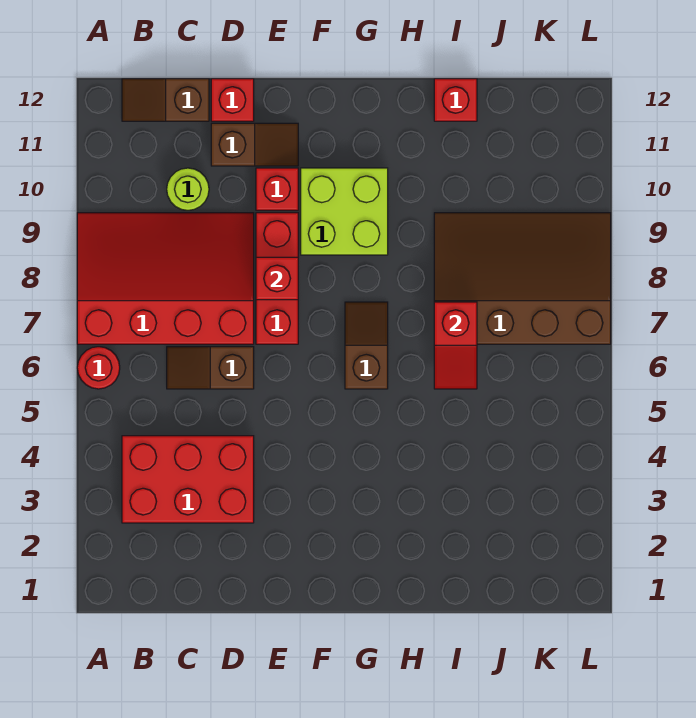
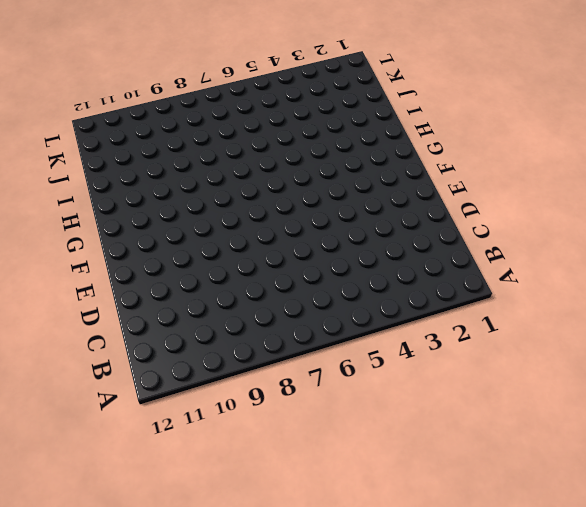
none -> red 1x1 round brick [77,347,120,389]
none -> red 3x4 slope [77,213,254,344]
none -> red 2x3 brick [122,436,254,523]

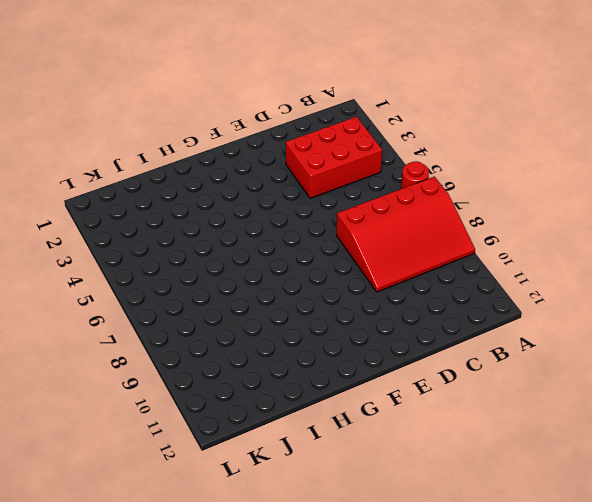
none -> brown 1x2 slope [122,79,209,121]
none -> brown 1x2 slope [167,347,254,389]
none -> lime 1x1 round brick [167,168,209,210]

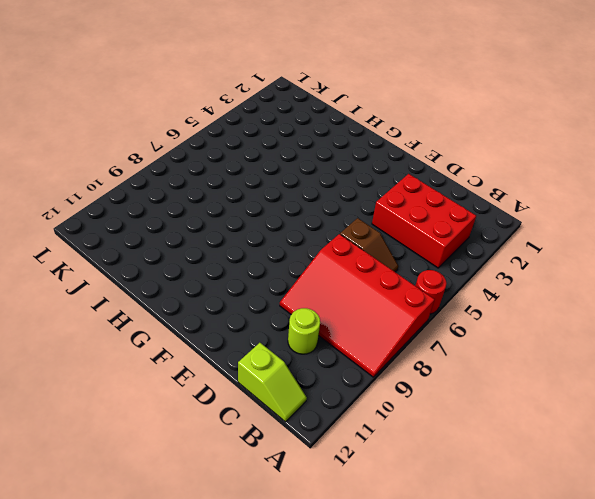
lime 1x2 slope [238,343,307,422] -> brown 1x2 slope [122,79,209,121]
none -> brown 1x2 slope [211,123,298,166]
none -> red 1x1 brick [211,79,254,121]
none -> red 1x3 brick [256,213,298,344]

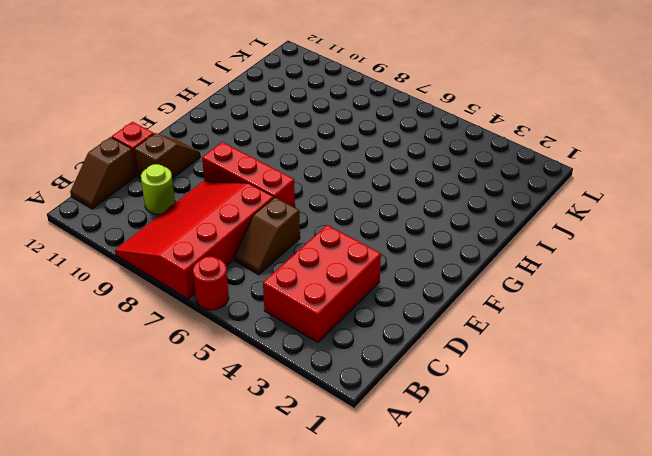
none -> red 1x1 brick [256,168,298,210]
none -> lime 2x2 brick [301,168,388,255]
none -> brown 1x2 slope [345,302,388,389]

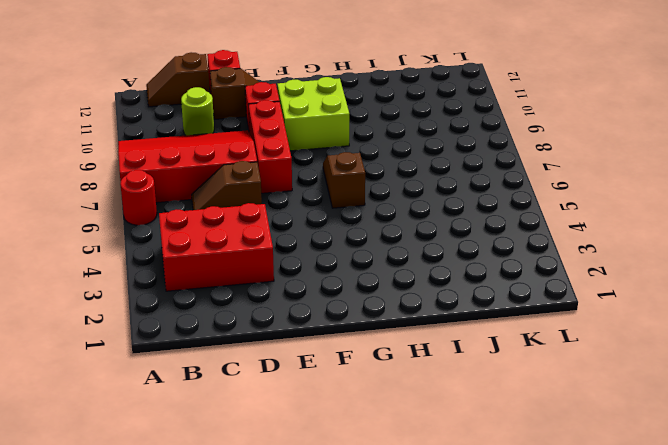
none -> brown 3x4 slope [434,213,611,344]
none -> red 1x1 brick [434,79,477,121]
none -> red 1x1 brick [256,257,298,300]

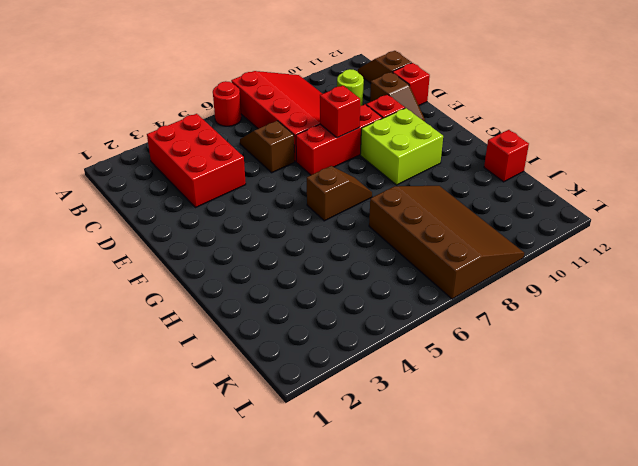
none -> red 1x2 slope [434,302,477,389]

